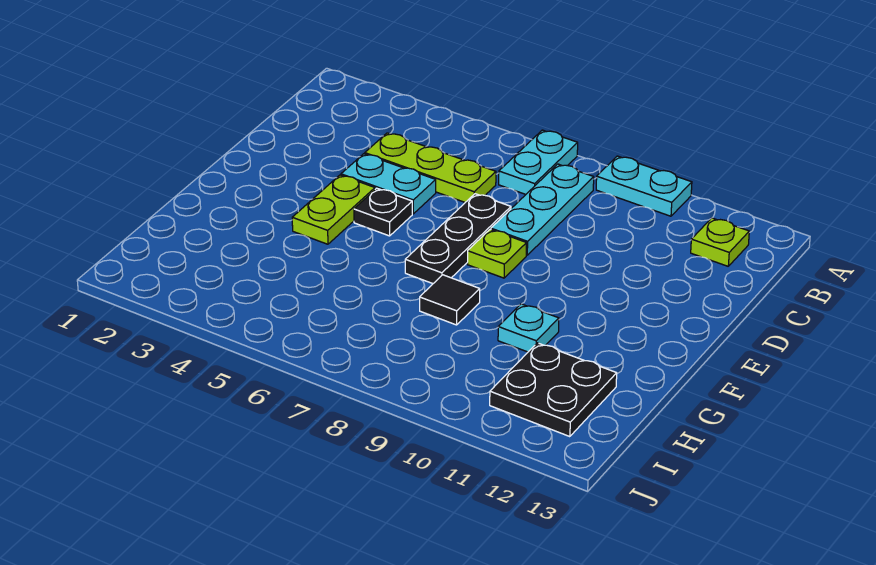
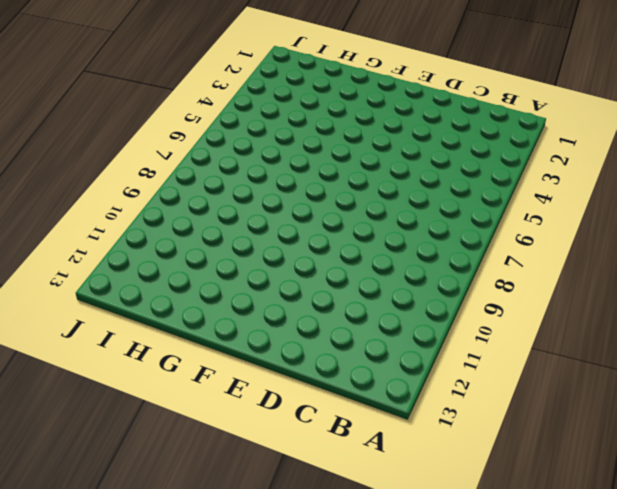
none -> cyan 1x2 plate [499,130,578,194]
none -> cyan 1x2 plate [596,156,692,216]
none -> cyan 1x3 plate [491,164,594,255]

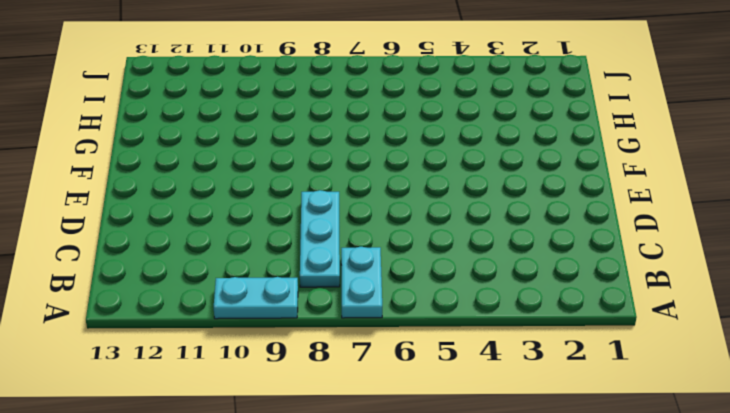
none -> lime 1x1 plate [691,218,749,266]
none -> lime 1x3 plate [365,133,496,202]
none -> cyan 1x2 plate [341,154,436,214]

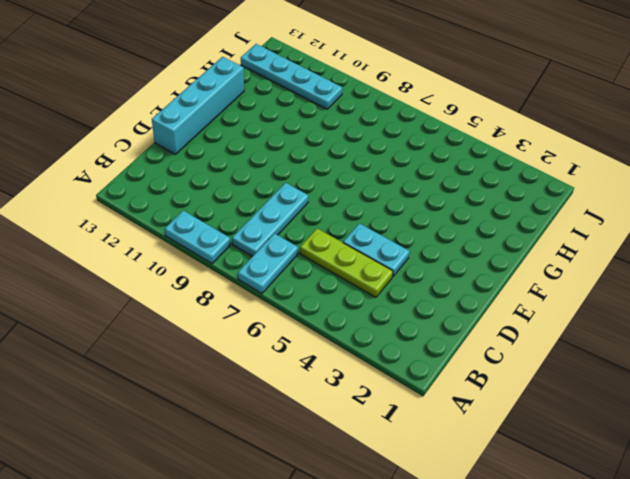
cyan 1x4 brick [152,57,244,154] -> none
cyan 1x4 plate [241,44,342,109] -> black 2x2 plate [490,343,617,437]
none -> lime 1x1 plate [691,218,749,266]
none -> black 1x3 plate [405,194,511,284]
none -> lime 1x2 plate [292,175,375,244]

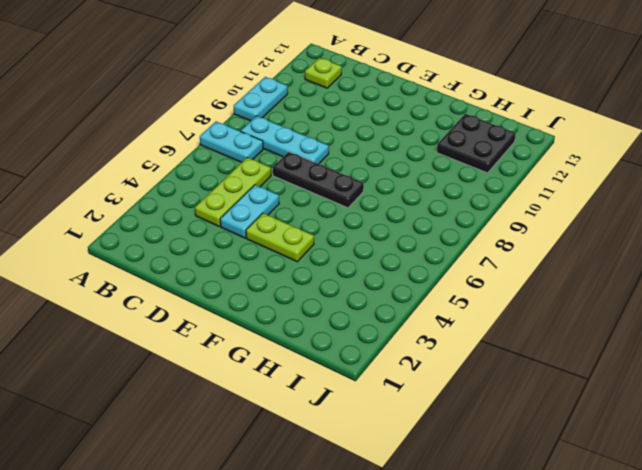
none -> black 1x1 plate [354,188,412,236]
none -> lime 1x1 plate [467,229,527,278]
none -> black 1x1 tile [420,275,480,325]

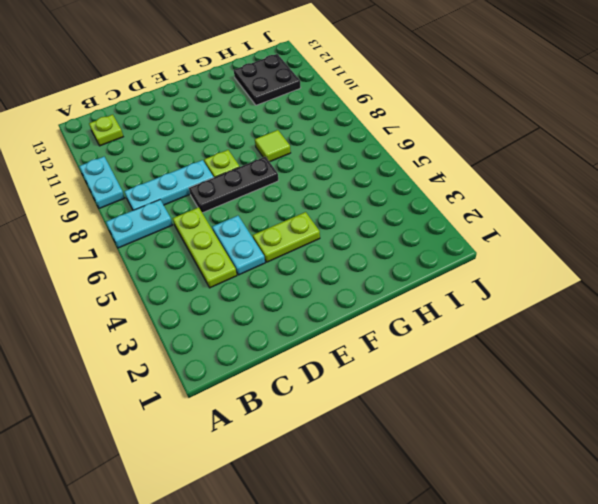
lime 1x1 tile [255,130,291,162] -> black 1x1 tile [420,275,480,325]
none -> black 1x1 plate [354,188,412,236]
none -> cyan 1x1 plate [498,304,559,352]

